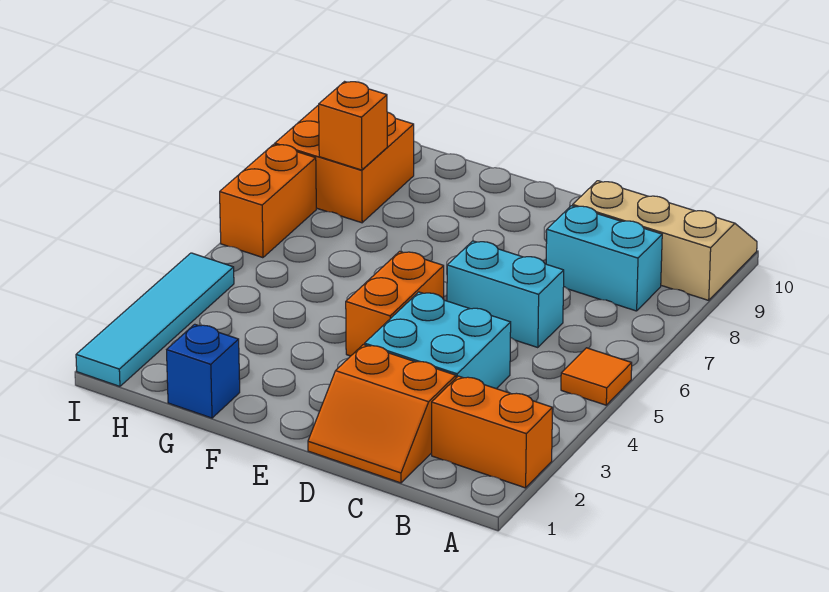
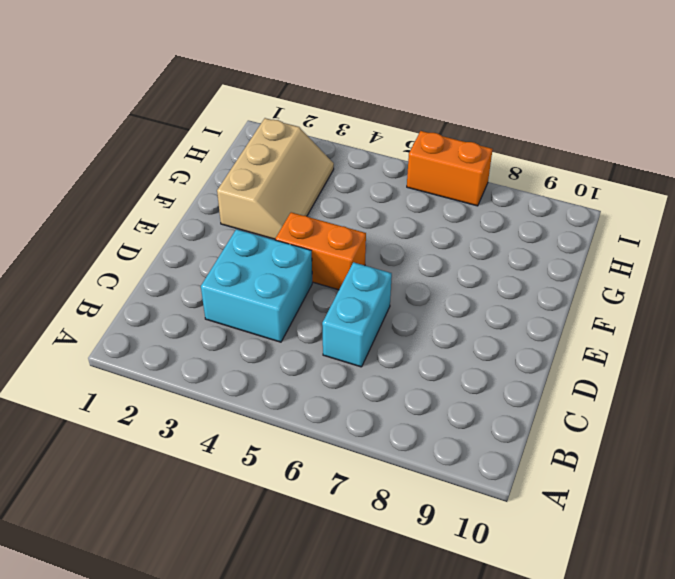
tan 2x3 slope [217,118,334,239] -> tan 2x3 slope moved to [573,181,757,300]
none -> orange 1x2 brick [432,376,553,488]
none -> orange 1x1 tile [561,348,632,405]
none -> cyan 1x2 brick [546,206,662,311]

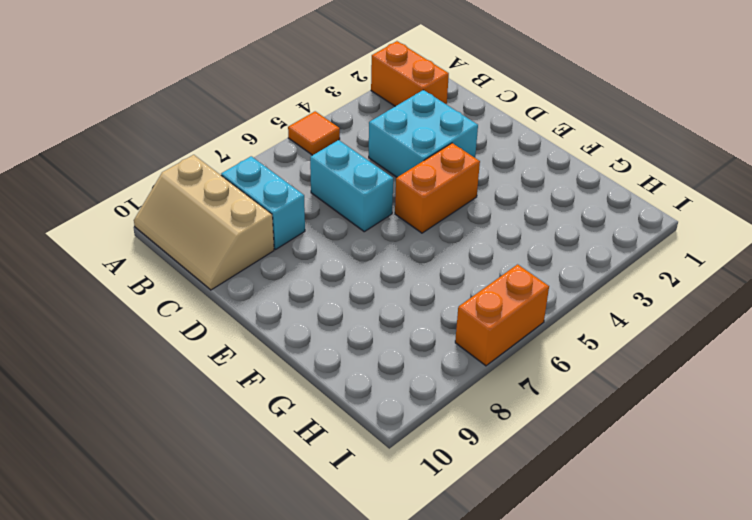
none -> orange 2x2 slope [308,345,456,483]
none -> blue 1x1 brick [167,324,240,418]
none -> orange 2x2 brick [275,105,414,223]

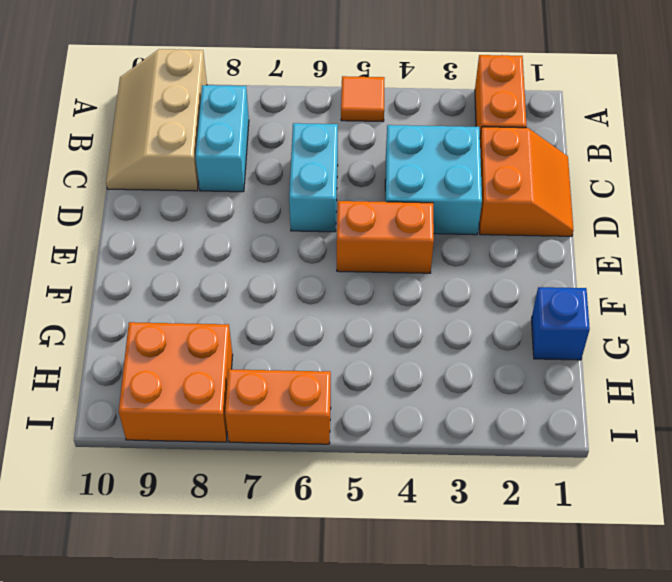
none -> cyan 1x4 tile [76,253,234,386]
none -> orange 1x1 brick [319,82,387,170]

